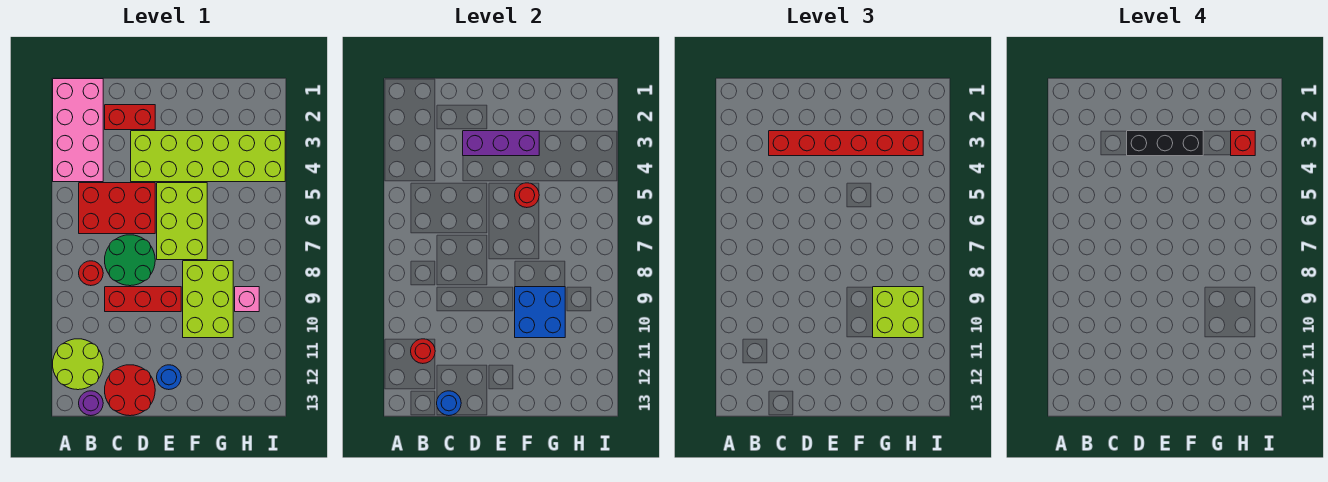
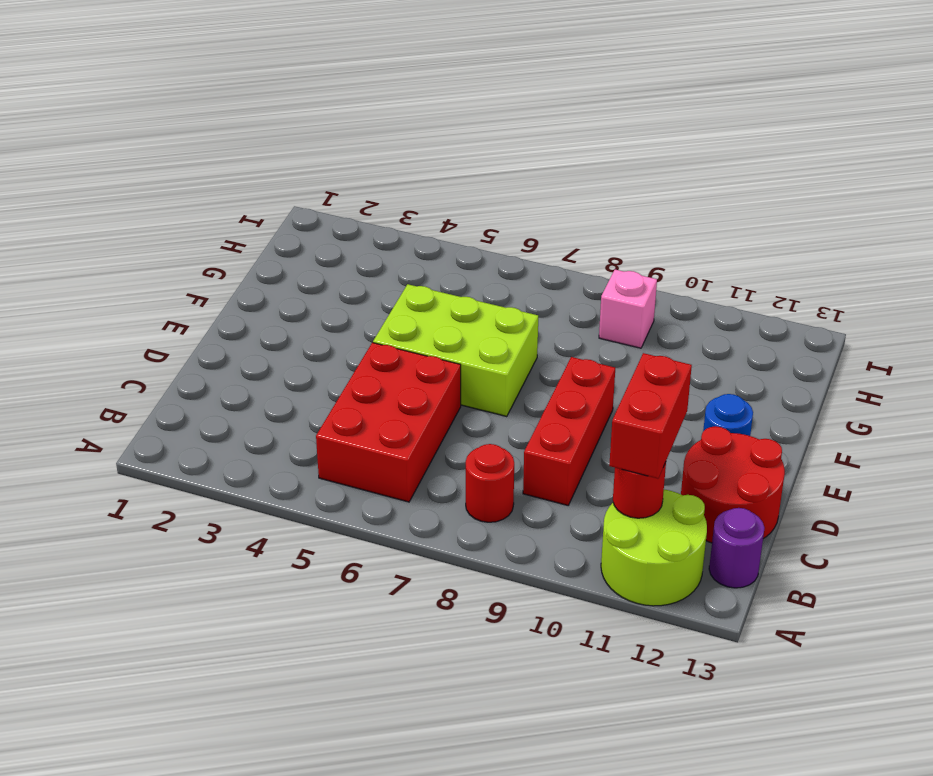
red 1x2 brick [609,353,692,479] -> red 1x2 brick moved to [105,105,155,130]
none -> pink 2x4 brick [53,79,103,182]
none -> green 2x2 round brick [105,235,155,286]
none -> lime 2x6 brick [131,131,285,182]

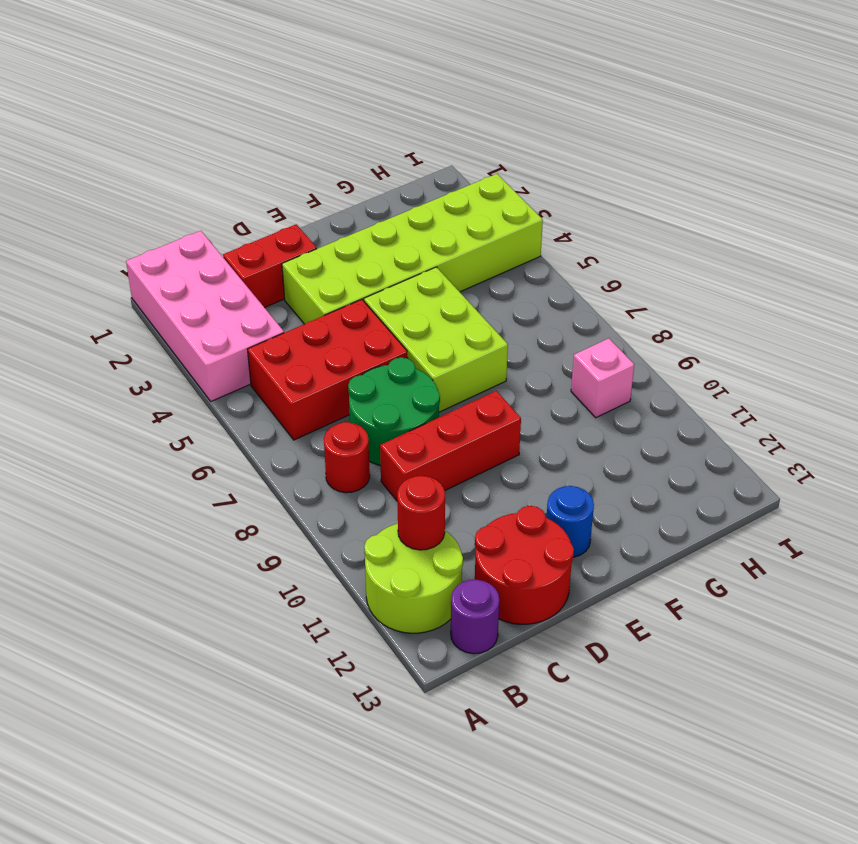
none -> lime 2x3 brick [183,261,233,338]
none -> blue 1x1 round brick [437,391,461,416]
none -> purple 1x3 brick [463,131,539,156]

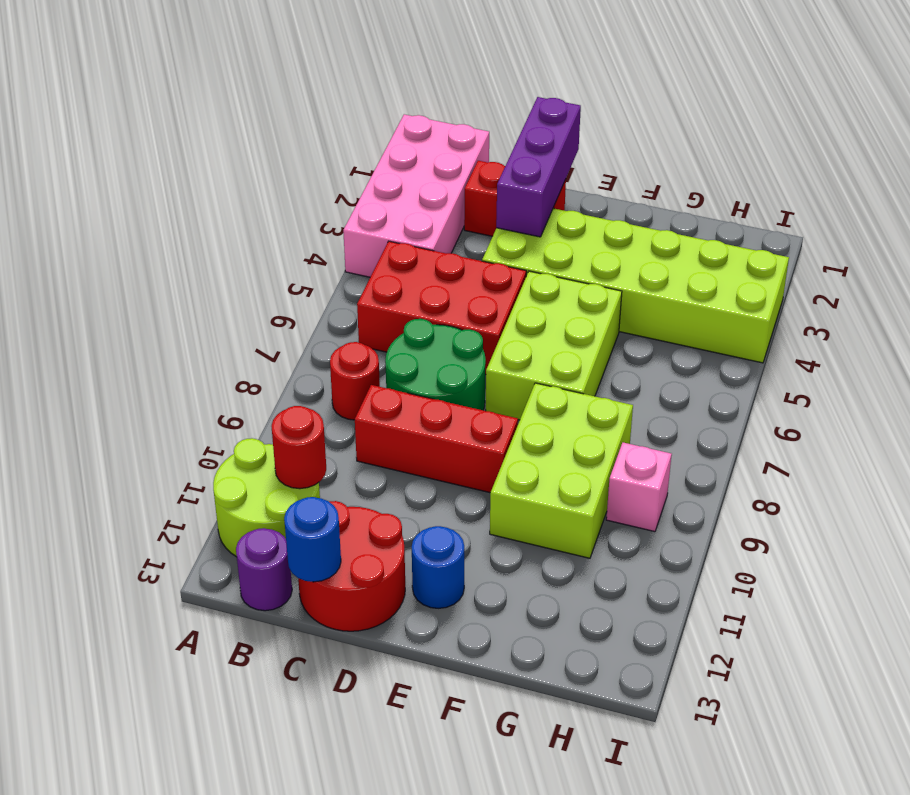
purple 1x3 brick [496,97,581,237] -> purple 1x3 brick turned to [463,131,539,156]
none -> red 1x1 round brick [515,183,539,208]
none -> blue 2x2 brick [515,287,565,338]
none -> red 1x6 brick [769,131,923,156]

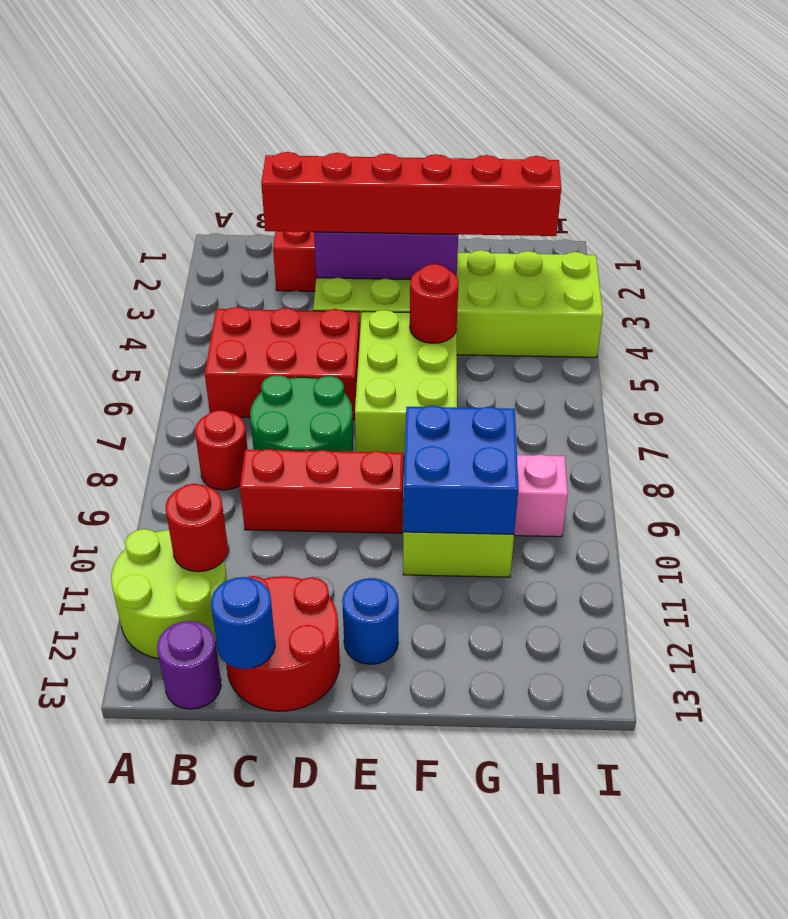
none -> pink 2x4 brick [53,79,103,182]
none -> lime 2x2 brick [873,287,923,338]
none -> black 1x3 brick [1127,131,1203,156]

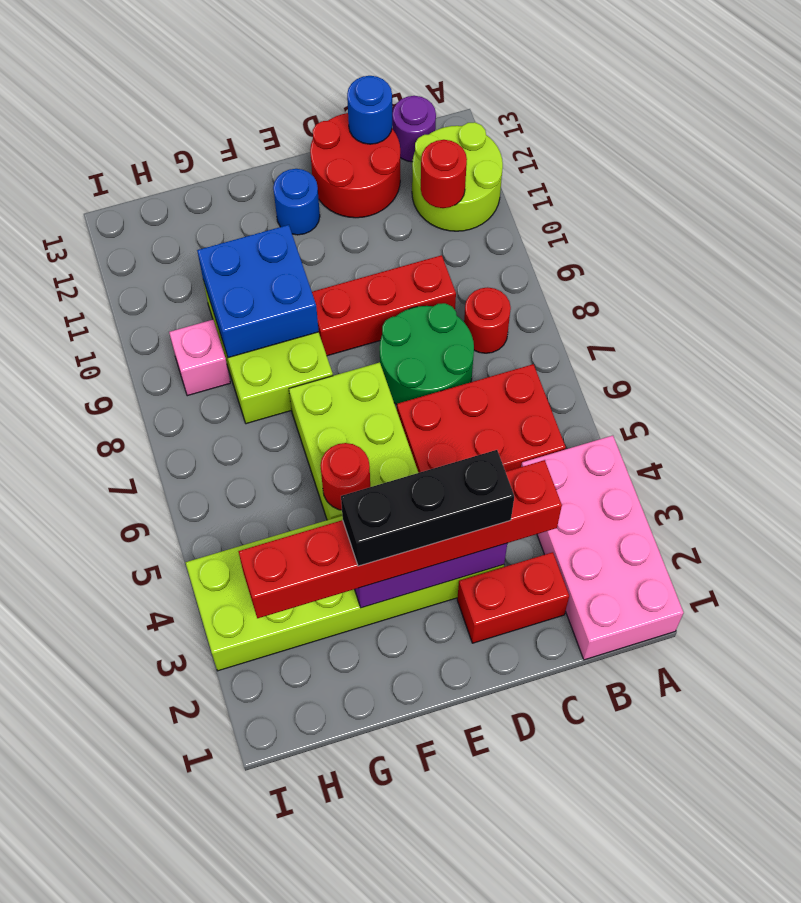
none -> lime 2x2 brick [873,287,923,338]
none -> red 1x1 brick [1231,131,1255,156]

